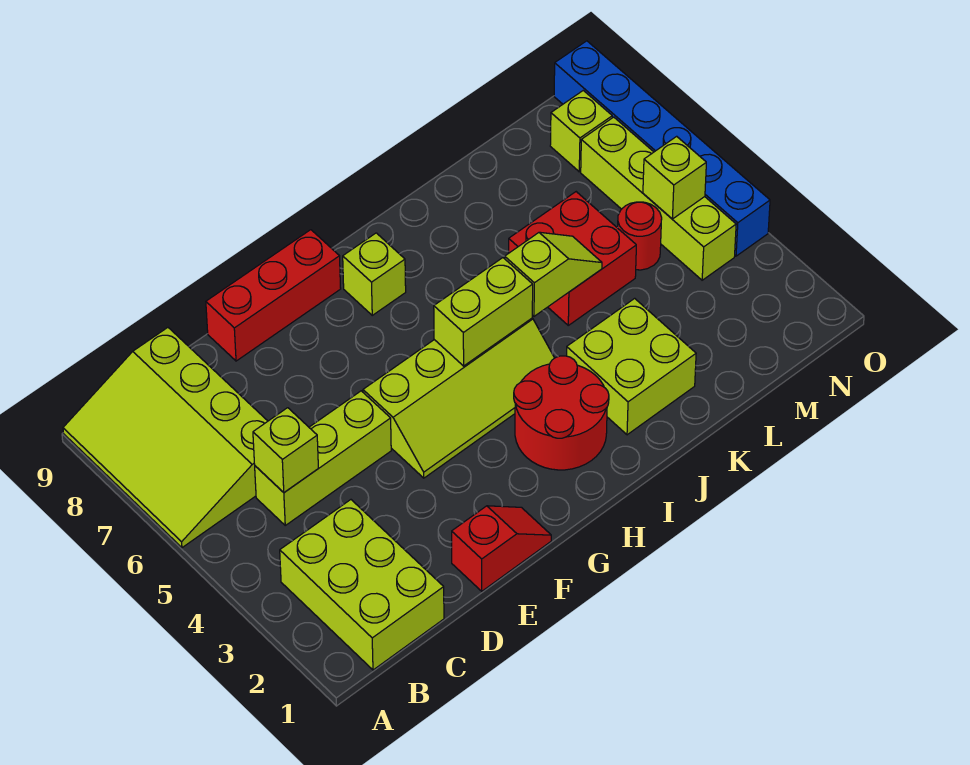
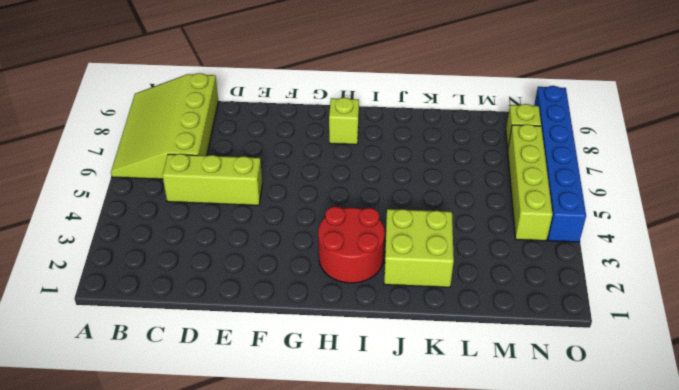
none -> lime 2x3 brick [280,500,444,670]
none -> red 1x2 slope [452,506,551,591]
none -> red 1x3 brick [206,230,341,361]

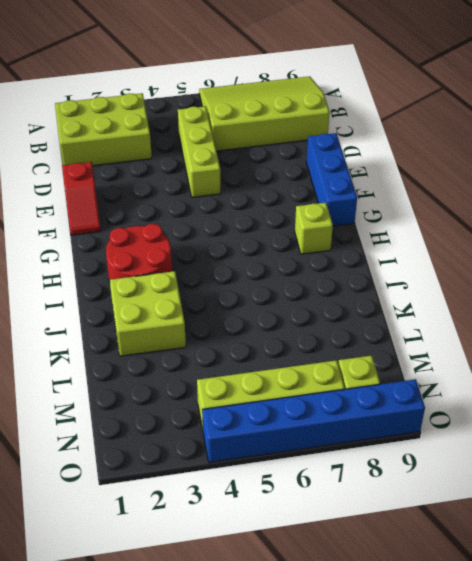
blue 1x3 brick [306,133,357,226] -> red 1x3 brick [206,230,341,361]
none -> lime 2x4 slope [363,318,554,478]
none -> red 2x2 brick [509,192,636,325]
none -> red 1x1 round brick [618,202,662,270]

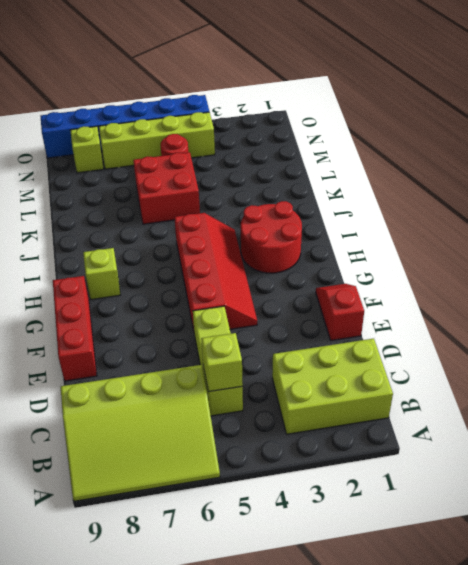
red 2x4 slope [174,213,257,330] -> lime 2x4 slope [363,318,554,478]
none -> lime 2x2 brick [567,298,696,435]
none -> lime 1x2 brick [434,258,533,366]
none -> lime 1x2 slope [505,232,602,316]

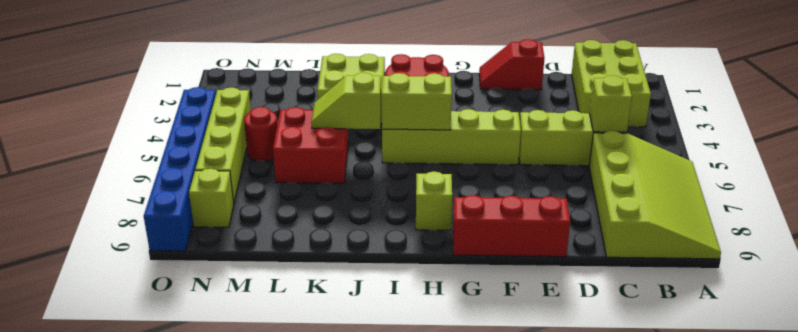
none -> lime 1x1 brick [643,136,706,219]

